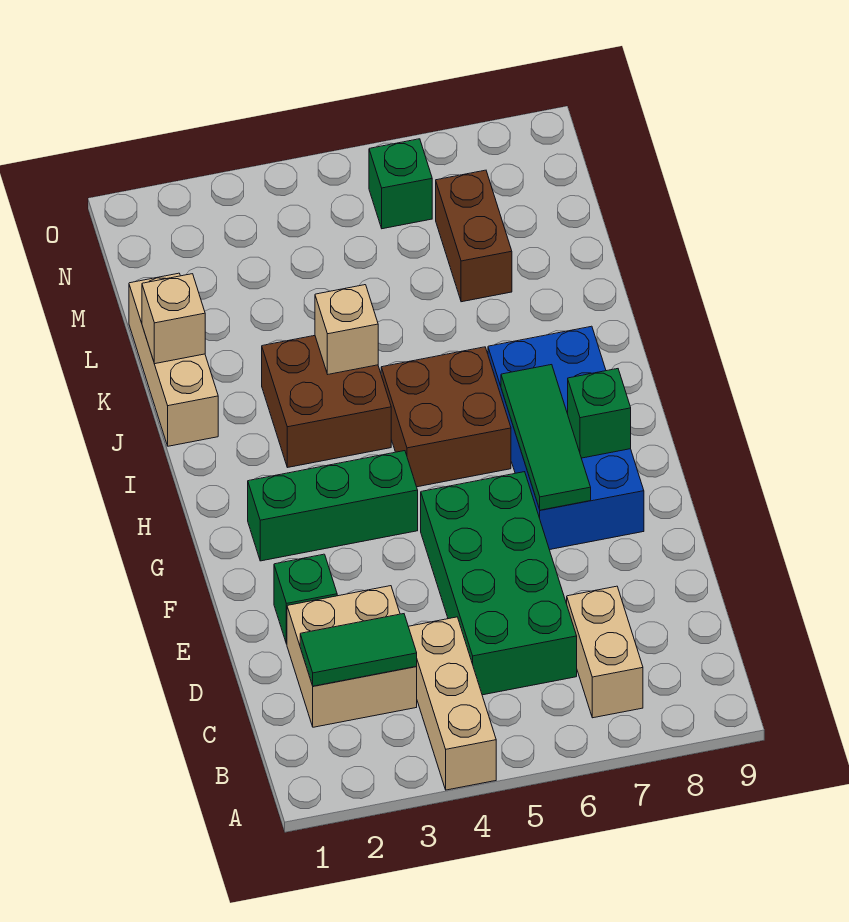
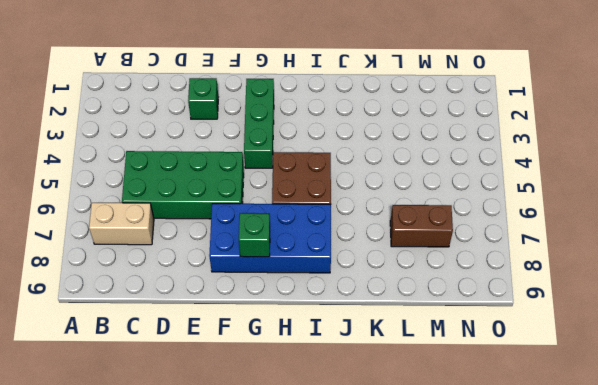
none -> tan 1x3 brick [408,617,496,790]
none -> tan 2x2 brick [287,586,417,727]
none -> brown 2x2 brick [262,336,391,468]

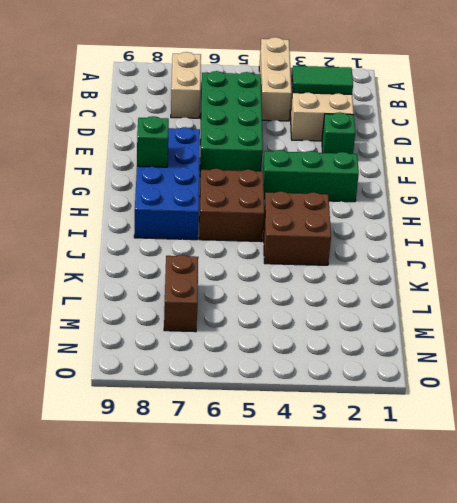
none -> tan 1x3 brick [129,273,218,446]
none -> green 1x1 brick [369,139,432,229]
none -> green 1x3 tile [501,365,591,510]

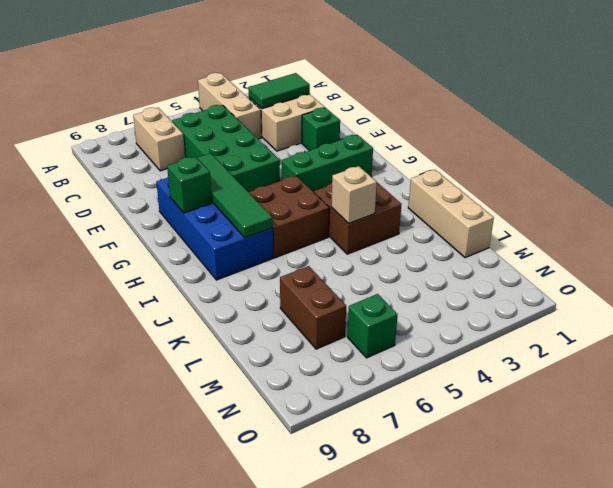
green 1x4 tile [197,153,273,238] -> green 1x3 tile [501,365,591,510]
none -> tan 1x1 brick [142,274,205,364]

